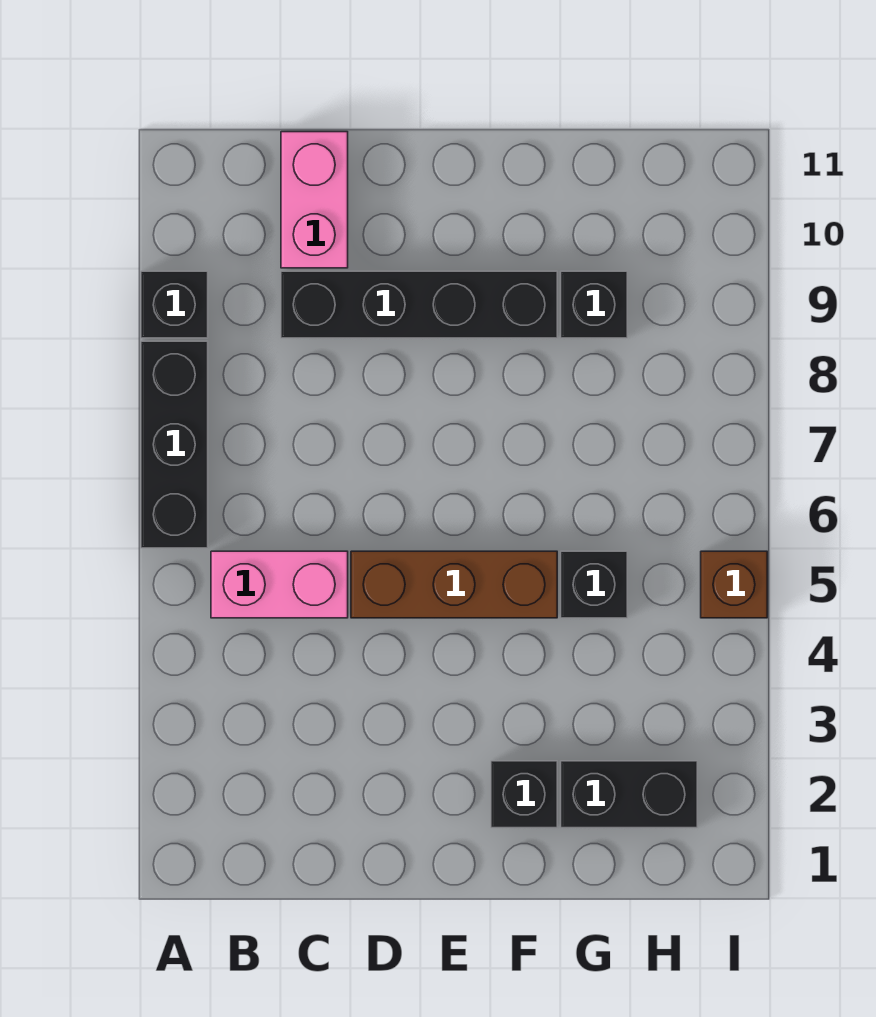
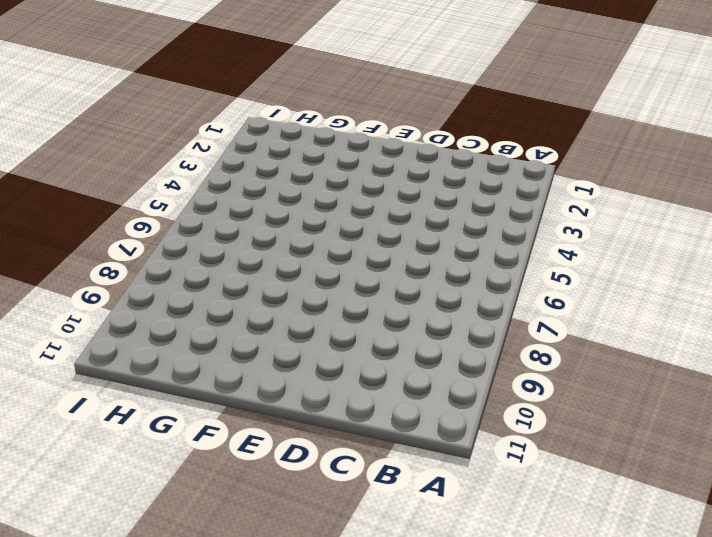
none -> black 1x3 brick [141,341,208,548]
none -> black 1x1 brick [141,271,208,338]

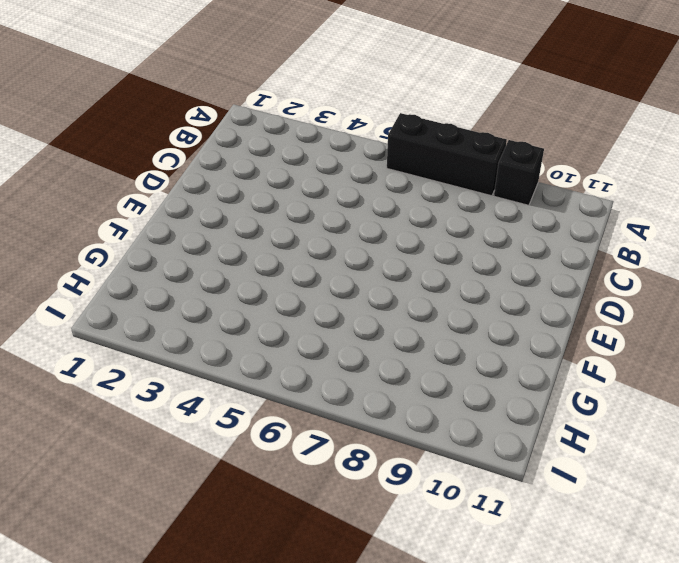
none -> pink 1x2 brick [211,551,348,618]
none -> black 1x4 brick [281,271,557,338]

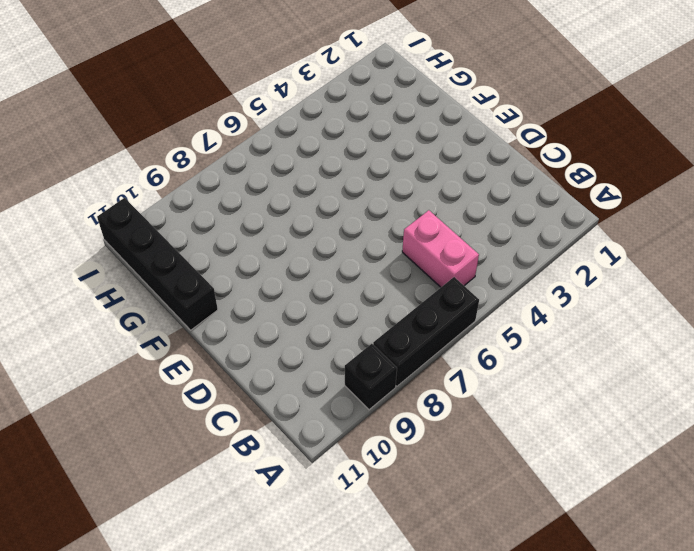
black 1x4 brick [97,198,218,330] -> black 1x4 brick moved to [281,271,557,338]
none -> pink 1x2 brick [281,132,348,268]
none -> brown 1x3 brick [351,551,557,618]

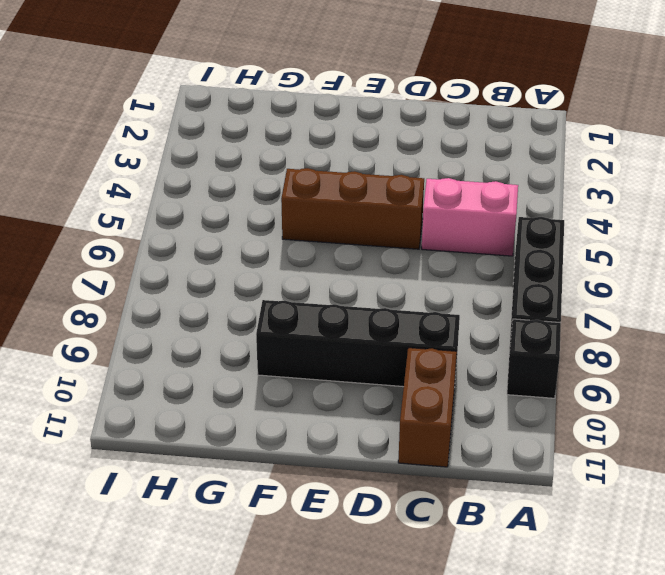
brown 1x2 brick [398,348,457,467] -> pink 1x2 brick [281,132,348,268]
none -> black 1x1 brick [491,761,557,828]
none -> black 1x2 brick [561,761,697,828]

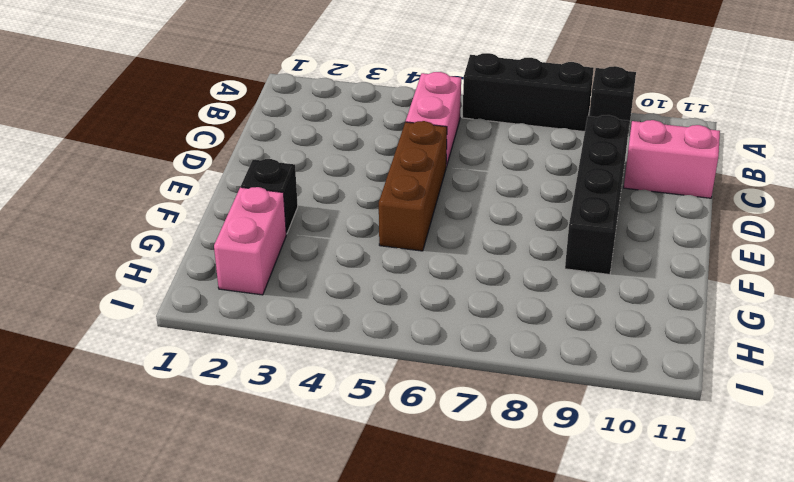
pink 1x2 brick [214,187,286,295] -> black 1x2 brick [561,761,697,828]
none -> black 1x1 brick [561,551,627,618]
none -> black 1x1 brick [561,271,627,338]

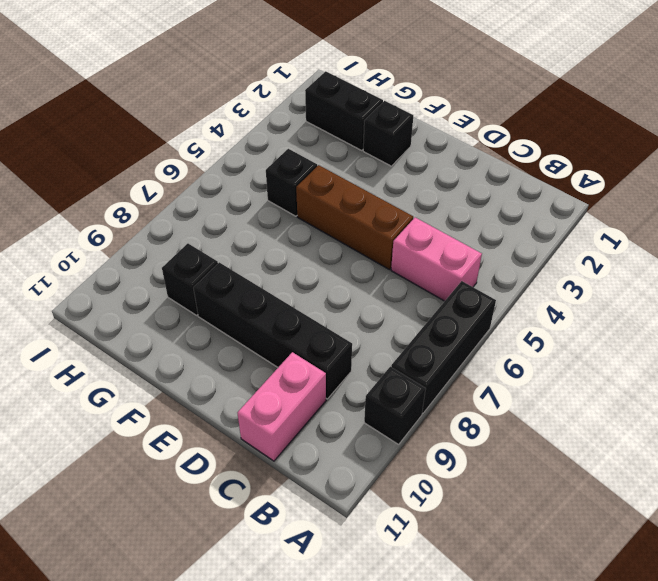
none -> brown 1x1 brick [701,551,767,618]

